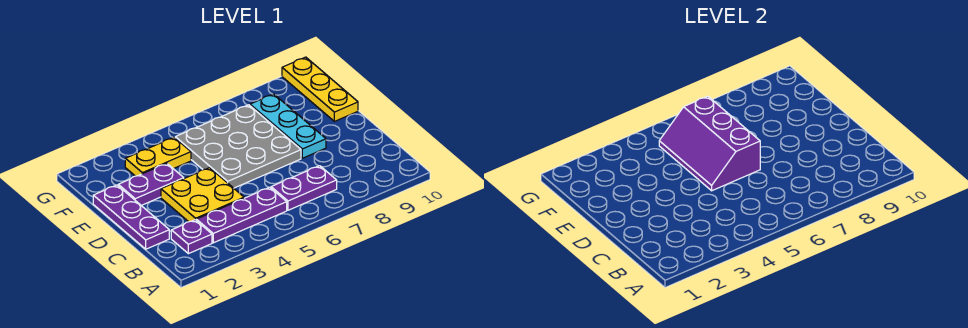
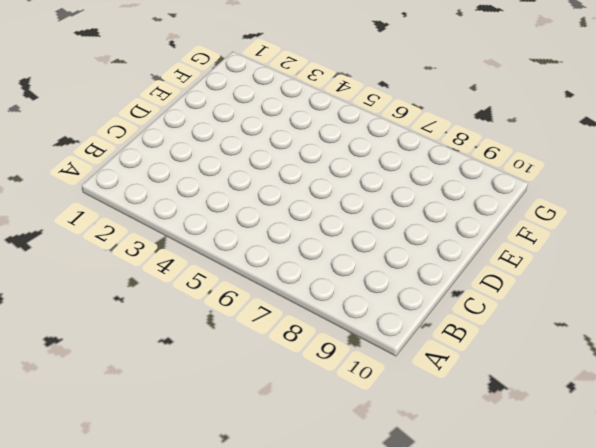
none -> purple 1x1 plate [171,220,212,254]
none -> purple 1x3 plate [196,187,287,243]

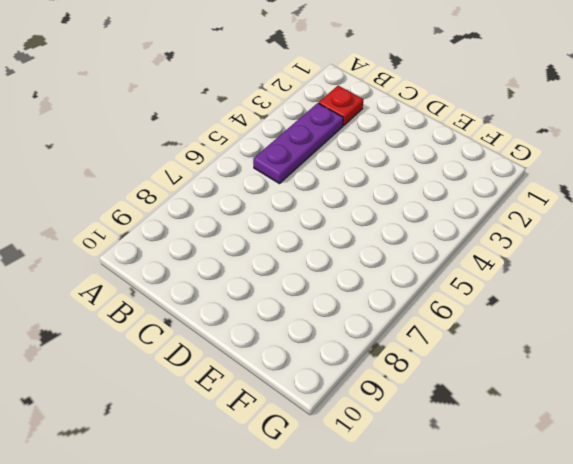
red 1x1 plate [319,86,364,126] -> purple 1x1 plate [171,220,212,254]
none -> purple 1x2 plate [271,166,337,210]
none -> purple 1x3 plate [93,185,169,249]

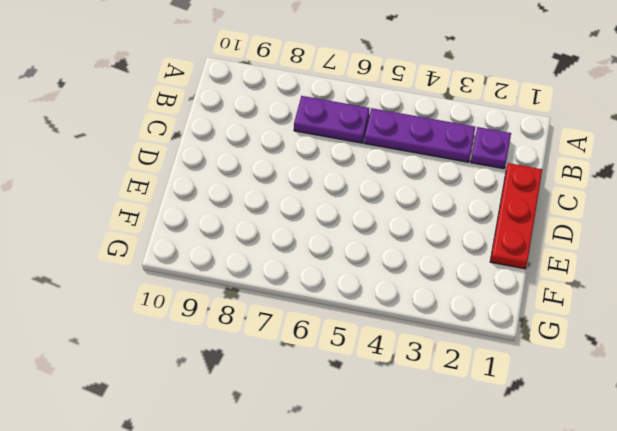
red 1x3 plate [490,163,542,269] -> purple 1x3 plate [93,185,169,249]
none -> yellow 2x2 plate [161,168,244,222]
none -> grey 3x3 plate [175,105,301,188]

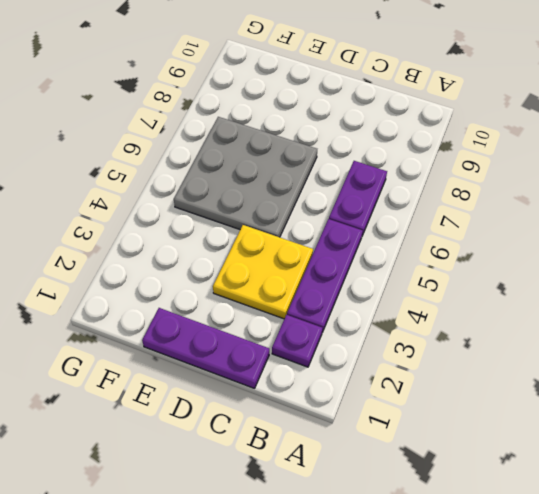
none -> cyan 1x3 plate [250,94,326,158]
none -> purple 1x2 plate [118,163,184,205]

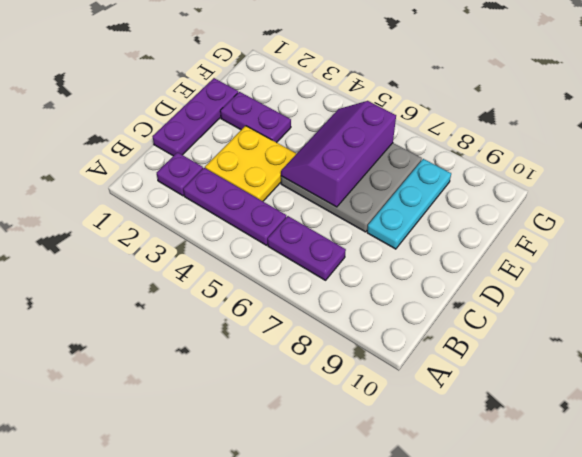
none -> yellow 1x3 plate [282,57,358,121]
none -> yellow 1x2 plate [125,137,191,176]

